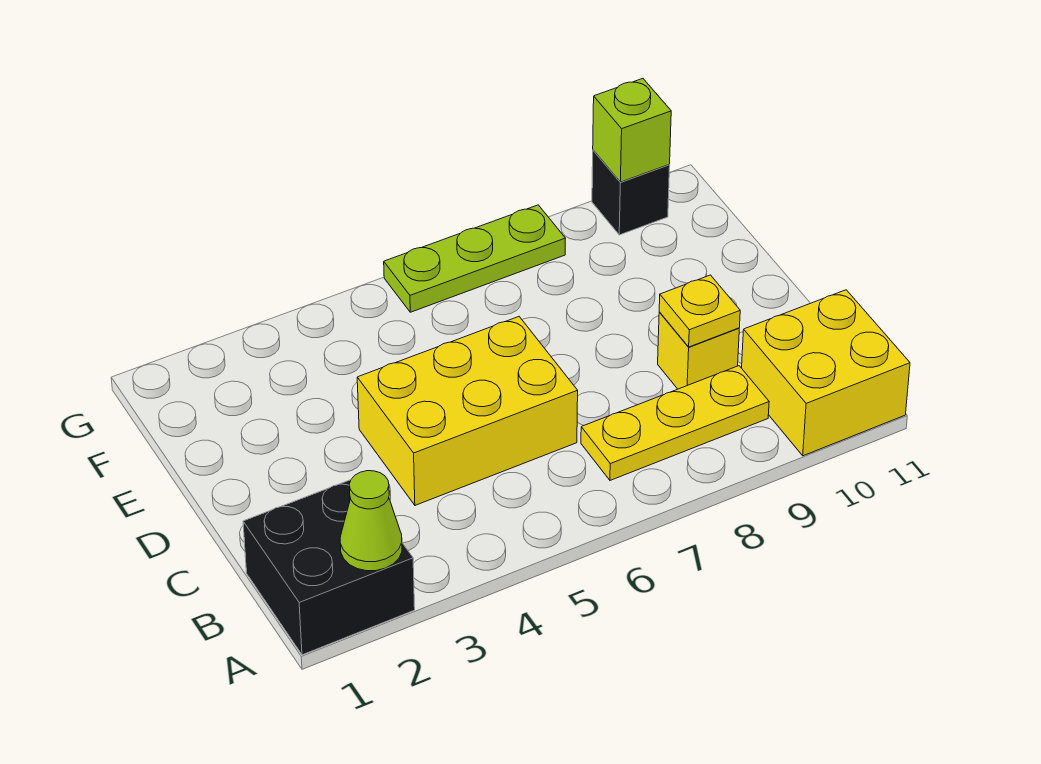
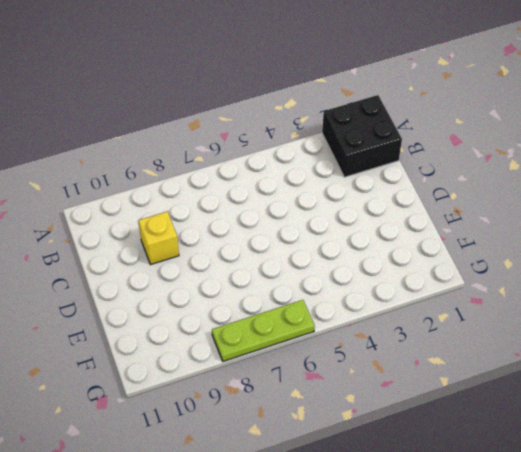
none -> yellow 2x2 brick [742,290,910,456]
none -> yellow 1x3 plate [581,366,769,480]

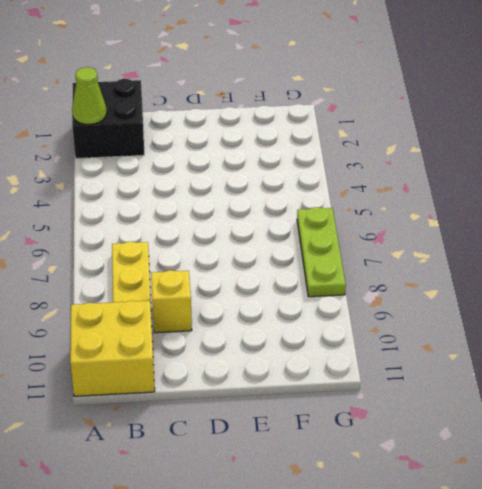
none -> yellow 2x3 brick [357,317,578,505]
none -> black 1x1 brick [592,150,670,235]

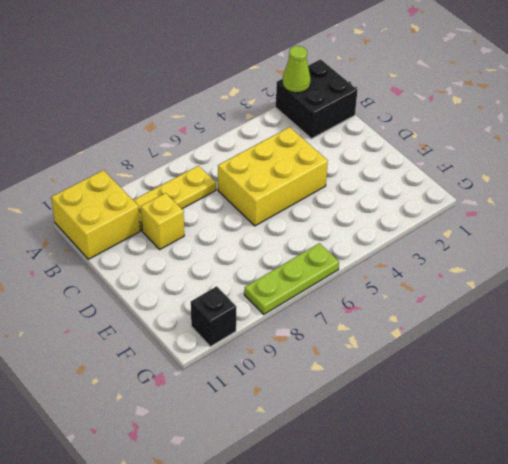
none -> yellow 1x1 plate [659,275,740,347]
none -> lime 1x1 brick [593,79,671,182]

